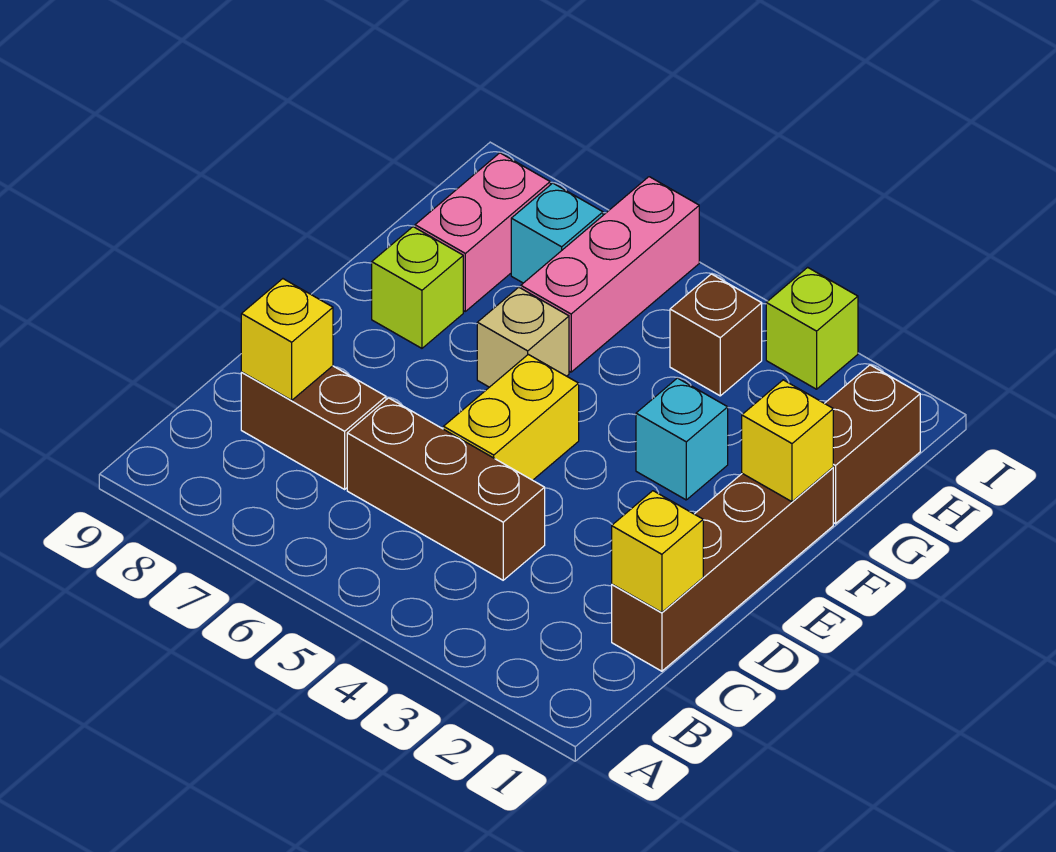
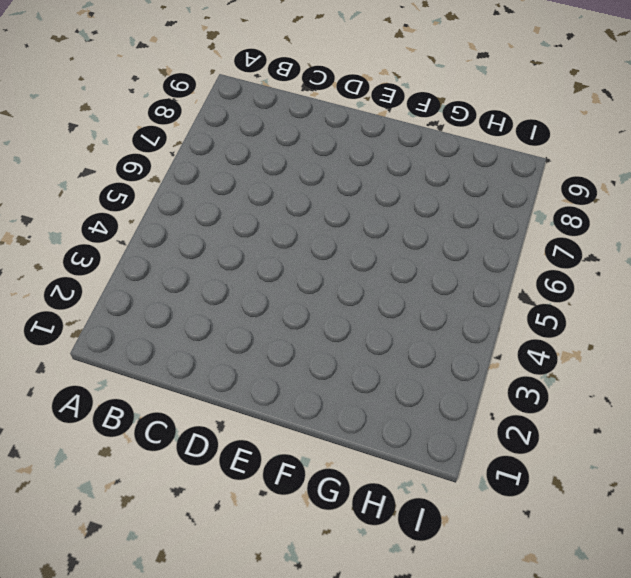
none -> brown 1x4 brick [612,468,833,671]
none -> brown 1x3 brick [347,398,545,580]
none -> brown 1x2 brick [241,366,386,489]

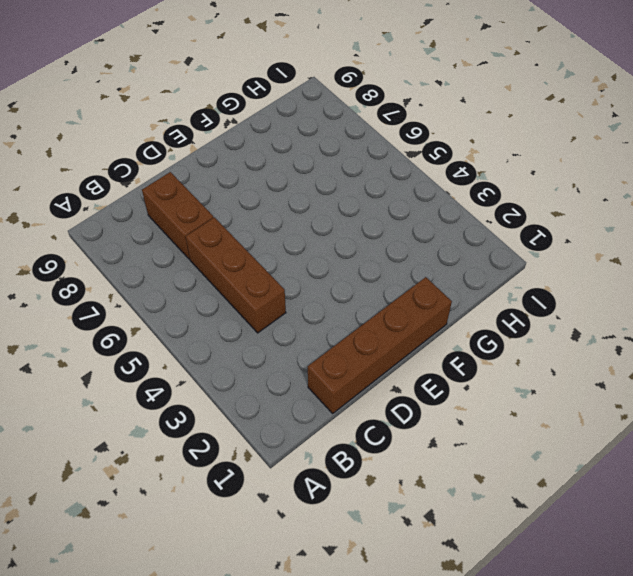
none -> yellow 1x2 brick [443,354,579,480]
none -> cyan 1x1 brick [636,378,728,500]
none -> tan 1x1 brick [477,287,569,387]

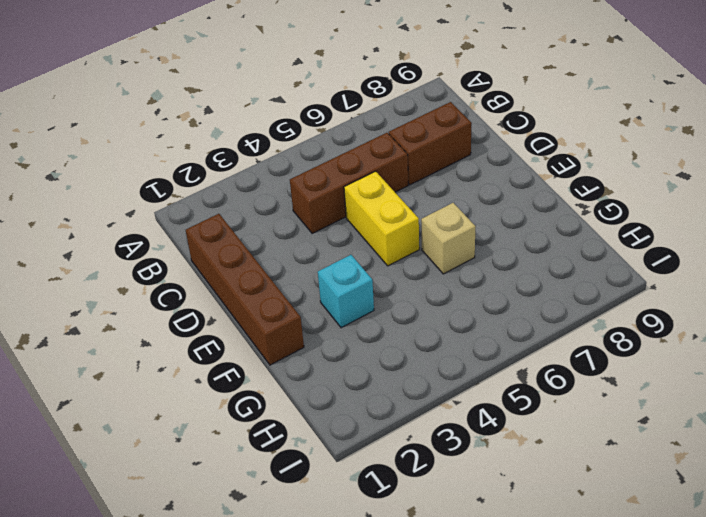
none -> lime 1x1 brick [372,227,463,348]
none -> brown 1x2 brick [825,365,920,524]
none -> pink 1x3 brick [521,177,699,372]

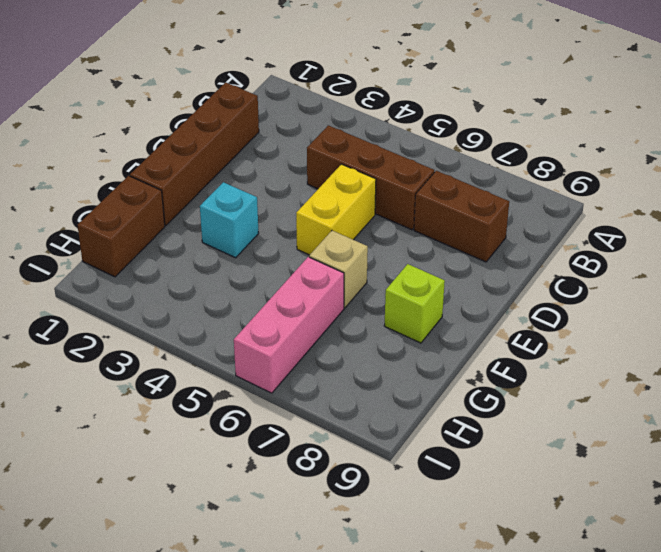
none -> pink 1x2 brick [415,153,550,311]
none -> brown 1x1 brick [670,274,762,396]
none -> cyan 1x1 brick [511,183,603,283]

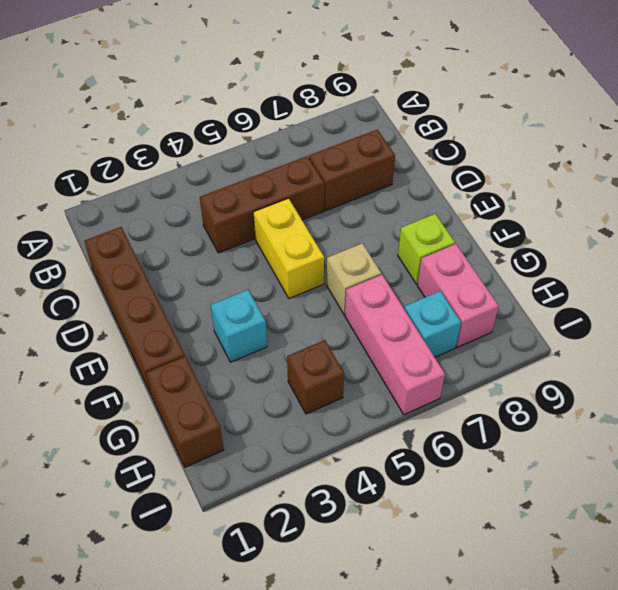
none -> lime 1x1 brick [766,267,858,389]
none -> yellow 1x1 brick [612,491,703,612]
none -> yellow 1x1 brick [241,279,333,400]

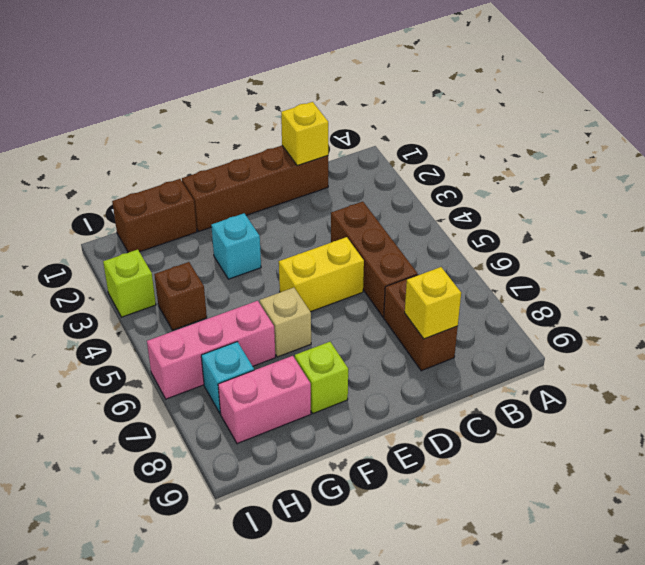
none -> yellow 1x1 brick [742,380,833,502]

